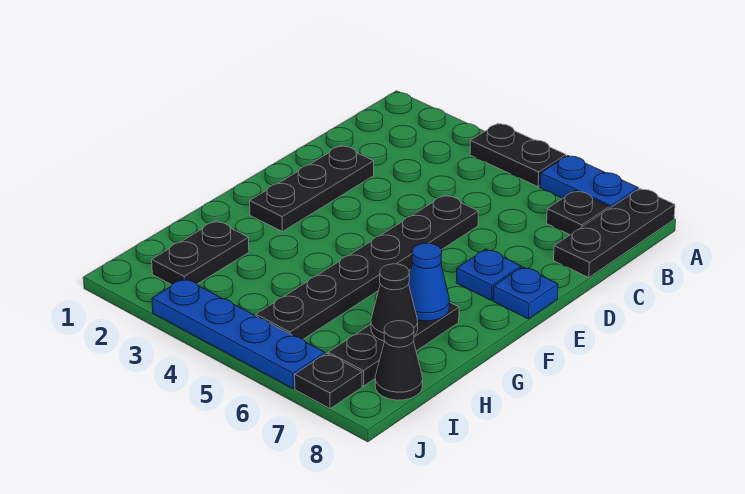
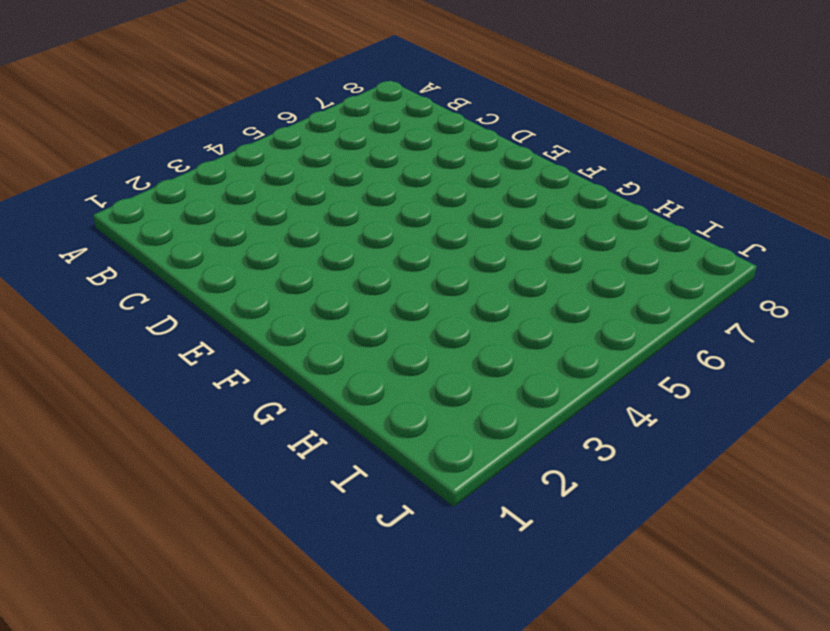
none -> black 1x2 plate [470,124,566,187]
none -> blue 1x2 plate [540,156,638,208]
none -> black 1x3 plate [554,189,675,278]

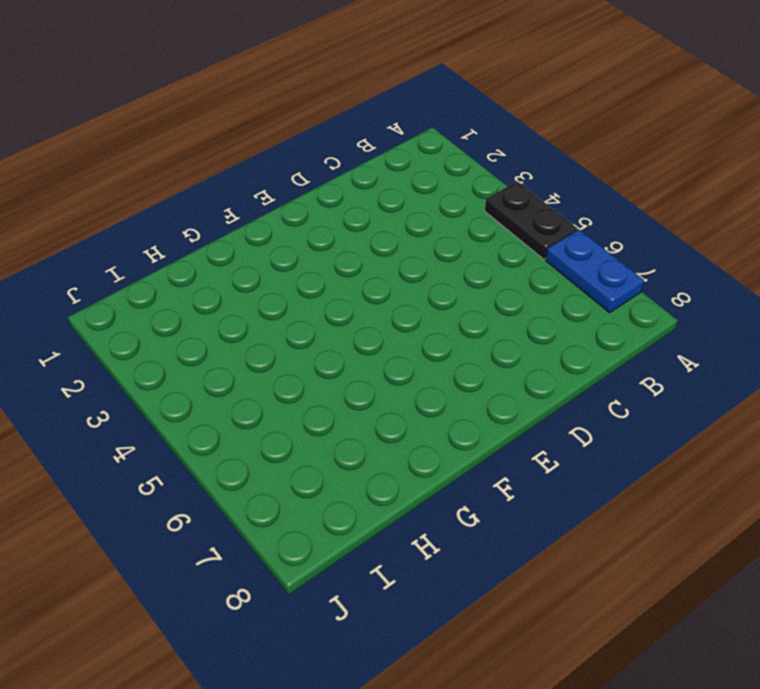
none -> black 1x3 plate [554,189,675,278]
none -> black 1x1 plate [547,191,610,235]
none -> black 1x3 plate [250,145,374,231]

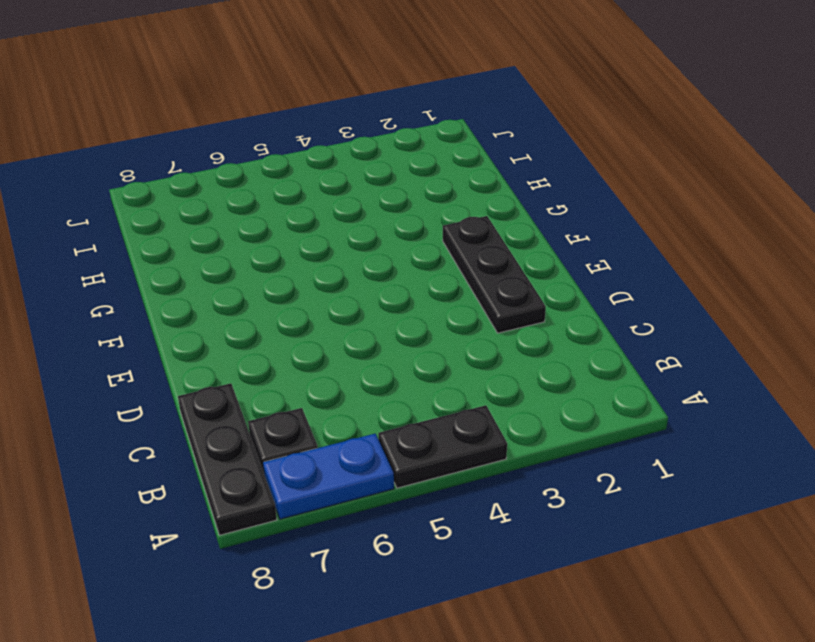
none -> black 1x6 plate [256,195,478,339]
none -> blue 1x1 plate [456,249,521,300]
none -> blue 1x1 plate [493,267,558,319]

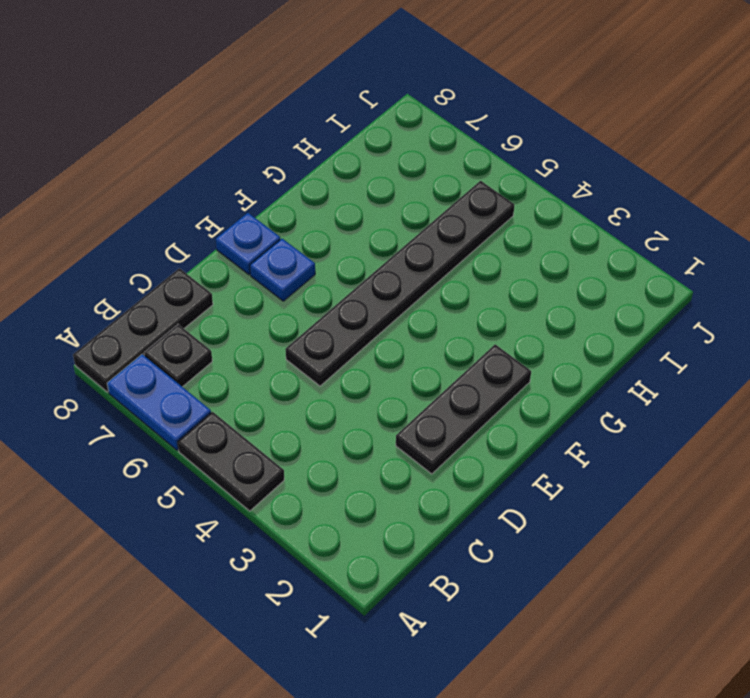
none -> black 1x3 plate [328,303,459,386]
none -> black 1x2 plate [152,221,249,285]
none -> black 1x1 cone [375,321,423,400]

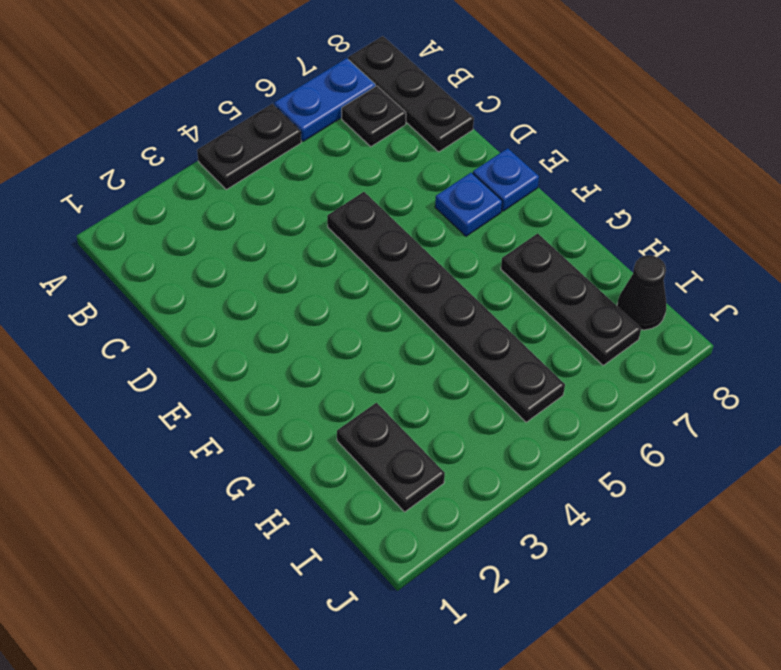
none -> black 1x3 plate [250,145,374,231]
none -> blue 1x4 plate [152,278,325,389]
none -> black 1x1 plate [295,353,362,408]

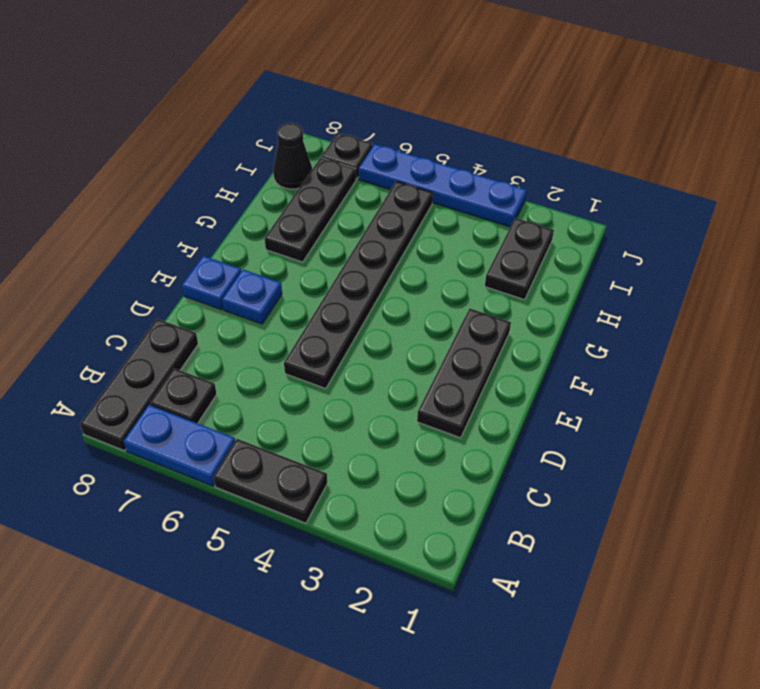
none -> blue 1x1 cone [409,243,450,321]
none -> black 1x1 cone [371,264,418,341]

